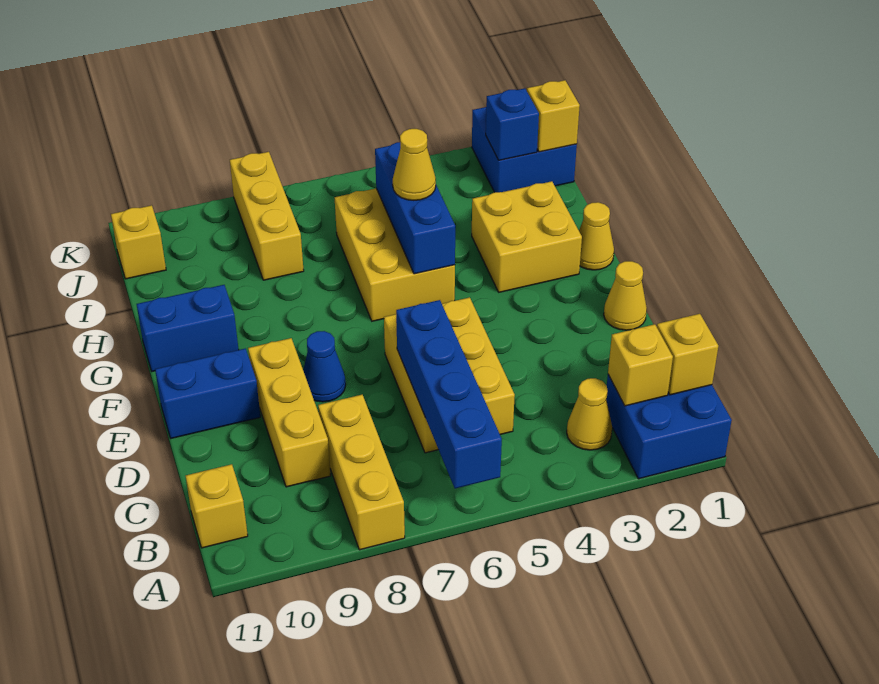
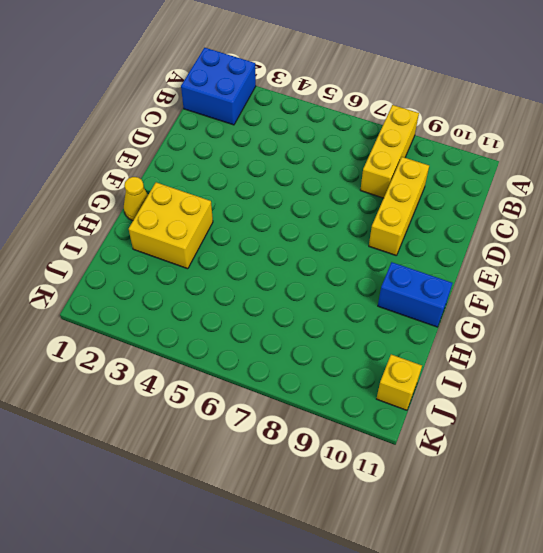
none -> yellow 1x1 cone [567,378,612,450]
none -> yellow 1x1 brick [186,464,248,548]
none -> yellow 2x3 brick [384,297,515,453]

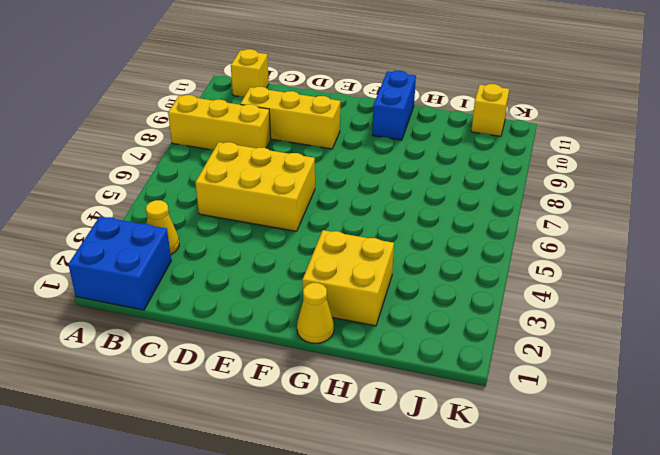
none -> yellow 1x1 cone [604,261,647,330]
none -> blue 1x1 cone [303,331,346,402]
none -> blue 1x2 brick [155,348,260,438]

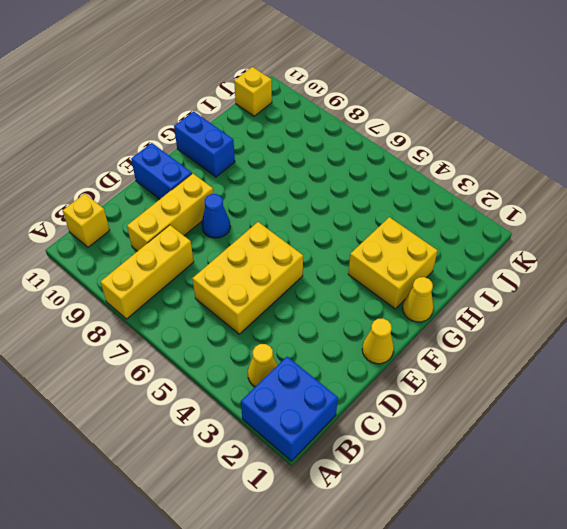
none -> yellow 2x3 brick [335,188,455,321]
none -> yellow 1x3 brick [230,152,304,280]
none -> blue 2x2 brick [472,107,577,192]

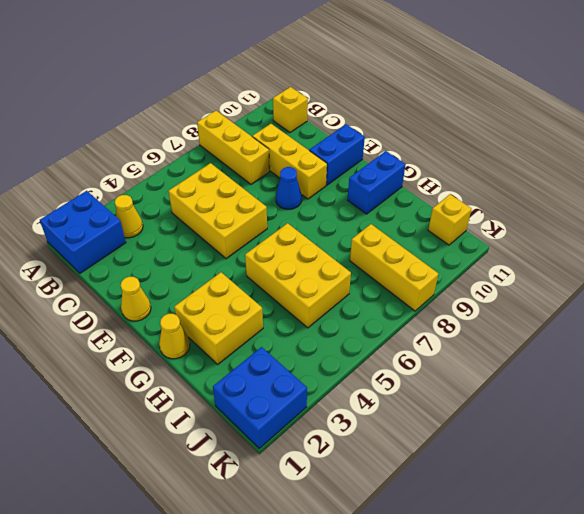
none -> blue 1x4 brick [396,300,502,489]
none -> yellow 1x1 brick [657,314,718,395]
none -> yellow 1x1 brick [608,324,673,406]

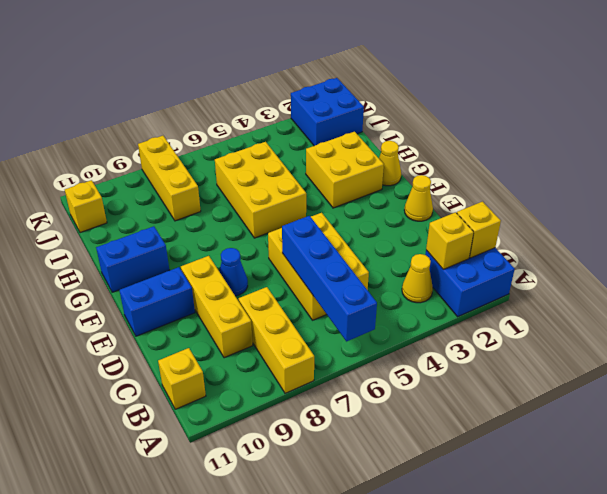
none -> blue 1x3 brick [375,142,455,274]
none -> yellow 1x1 brick [527,80,580,152]
none -> blue 1x1 brick [486,88,539,160]

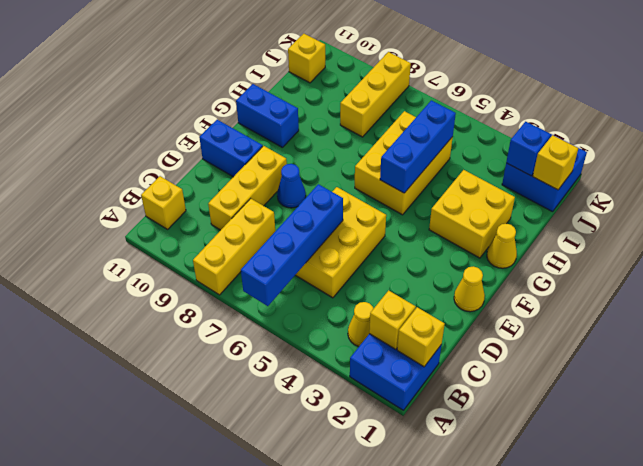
none -> yellow 1x1 cone [393,129,436,200]

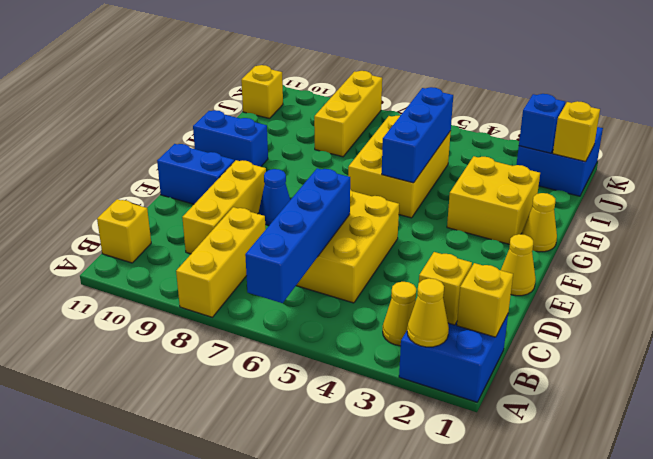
yellow 1x1 cone [407,278,449,347] -> yellow 1x1 cone moved to [393,129,436,200]

